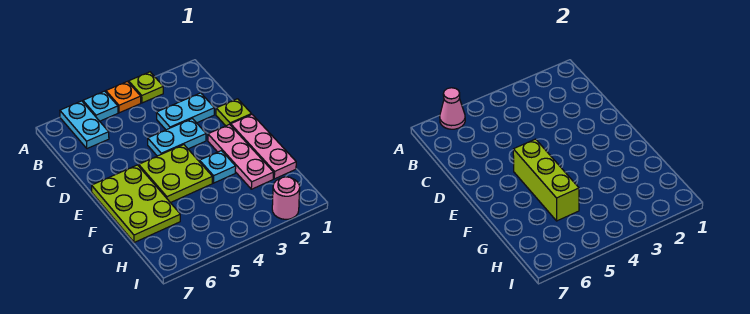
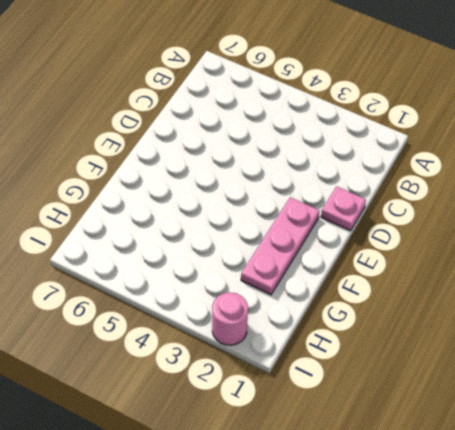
pink 1x1 plate [321,186,366,231] -> lime 1x1 plate [216,99,251,126]
none -> lime 1x1 plate [129,72,163,103]
none -> orange 1x1 plate [106,82,141,113]
none -> cyan 1x1 plate [83,91,118,121]

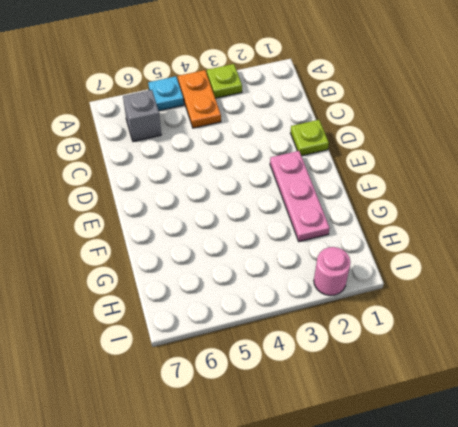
orange 1x2 plate [178,70,221,128] -> orange 1x1 plate [106,82,141,113]
grey 1x1 brick [123,90,161,142] -> cyan 1x2 plate [60,101,109,149]
none -> cyan 1x2 plate [156,93,214,130]
none -> cyan 1x2 plate [148,119,206,156]
none -> pink 1x3 plate [231,114,296,179]

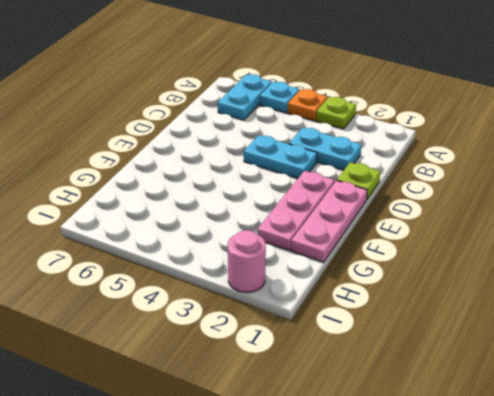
none -> lime 2x2 plate [139,145,212,203]
none -> lime 2x3 plate [92,165,180,243]
none -> cyan 1x1 plate [200,151,236,183]

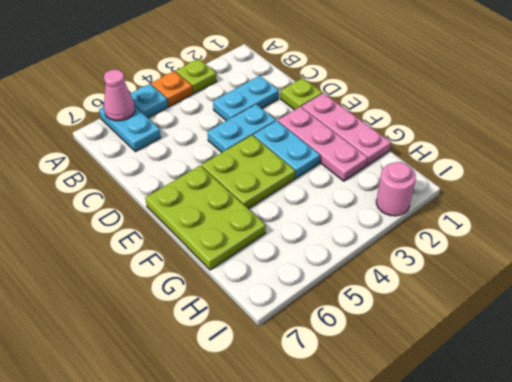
cyan 1x2 plate [253,121,320,178] -> cyan 1x1 plate [200,151,236,183]
none -> lime 1x3 brick [513,139,579,221]

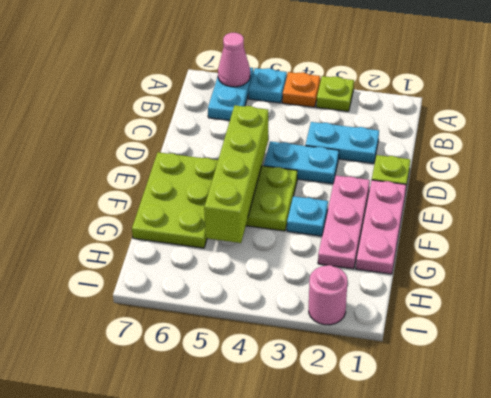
lime 1x4 brick [204,105,268,243] -> lime 1x3 brick [513,139,579,221]

